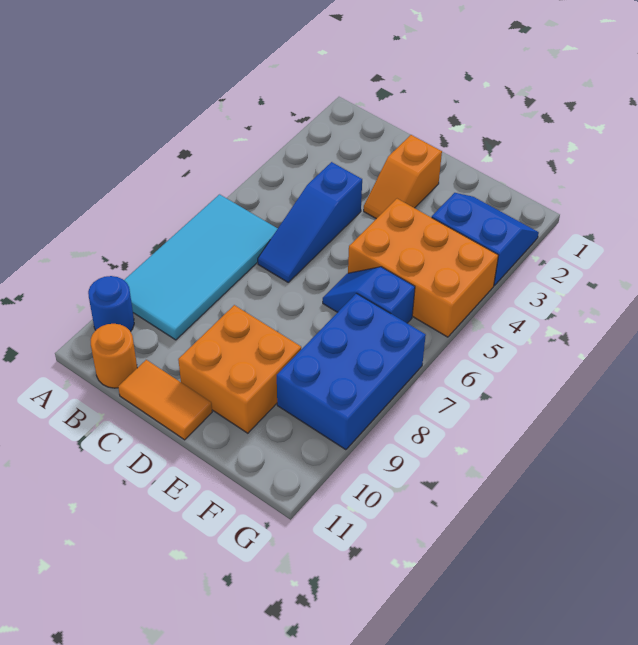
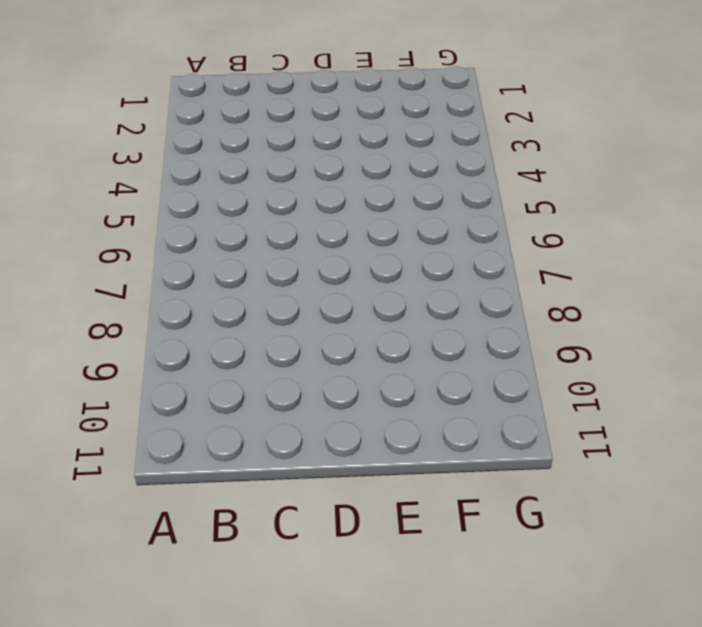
none -> cyan 2x4 tile [124,194,278,340]
none -> blue 1x1 round brick [88,276,134,331]

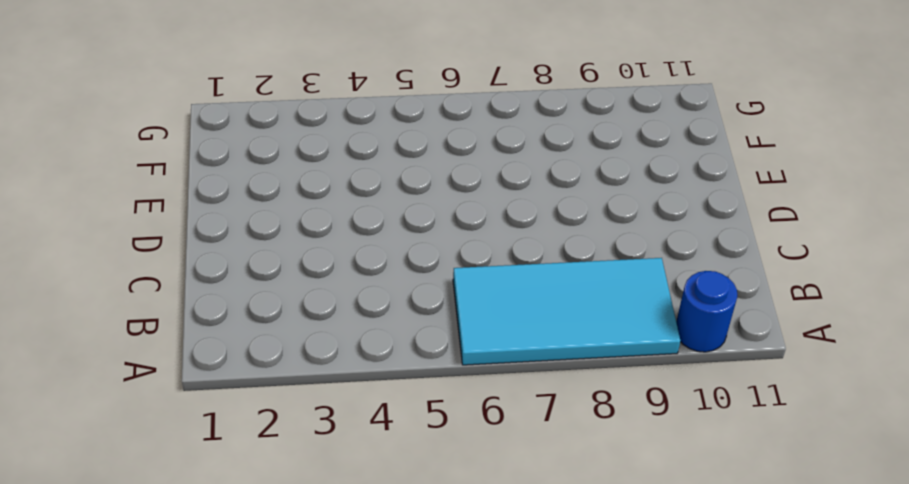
none -> orange 1x1 round brick [91,324,137,388]
none -> blue 1x3 slope [258,162,362,282]

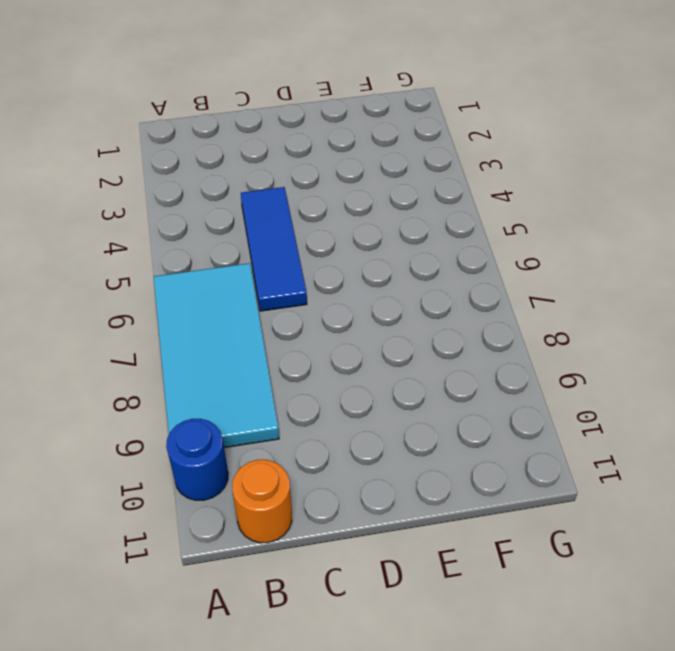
blue 1x3 tile [241,187,307,311] -> blue 1x3 slope [258,162,362,282]
none -> orange 1x2 tile [118,360,212,440]
none -> orange 1x2 slope [364,135,442,219]

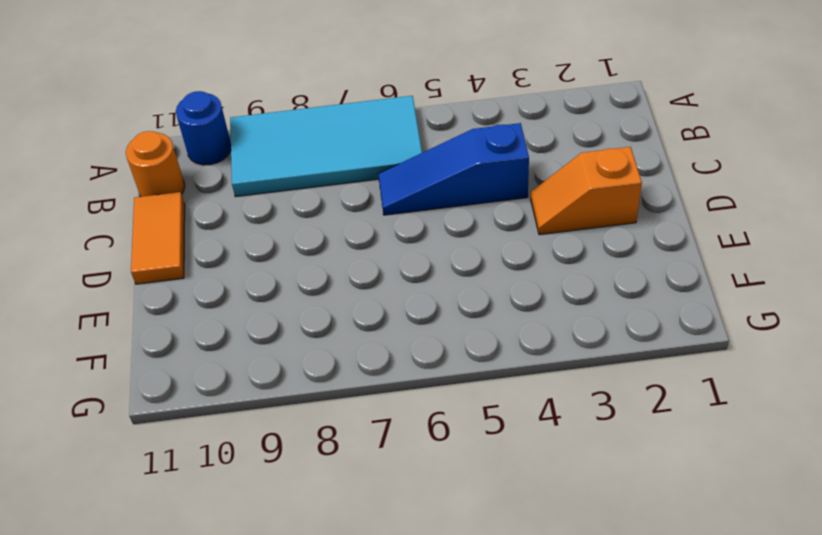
none -> orange 2x2 brick [178,305,301,433]
none -> orange 2x3 brick [348,199,499,337]

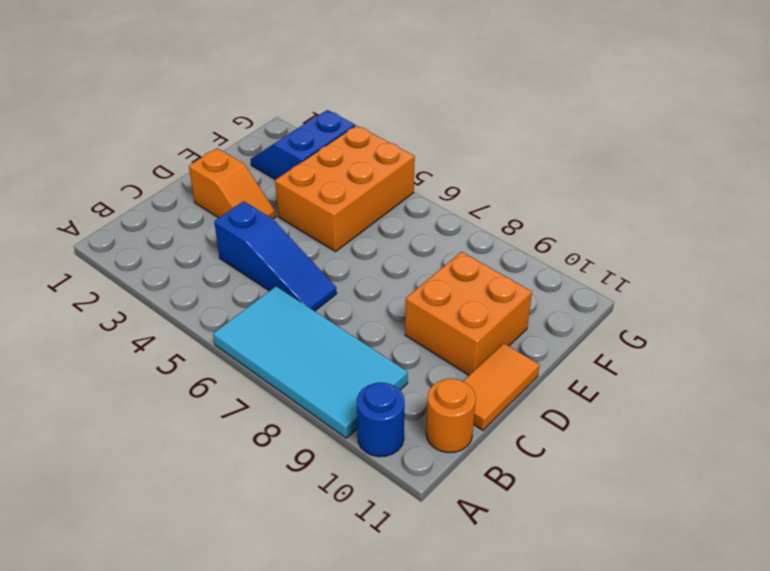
none -> blue 1x2 slope [323,267,415,323]
none -> blue 2x3 brick [277,293,426,450]

